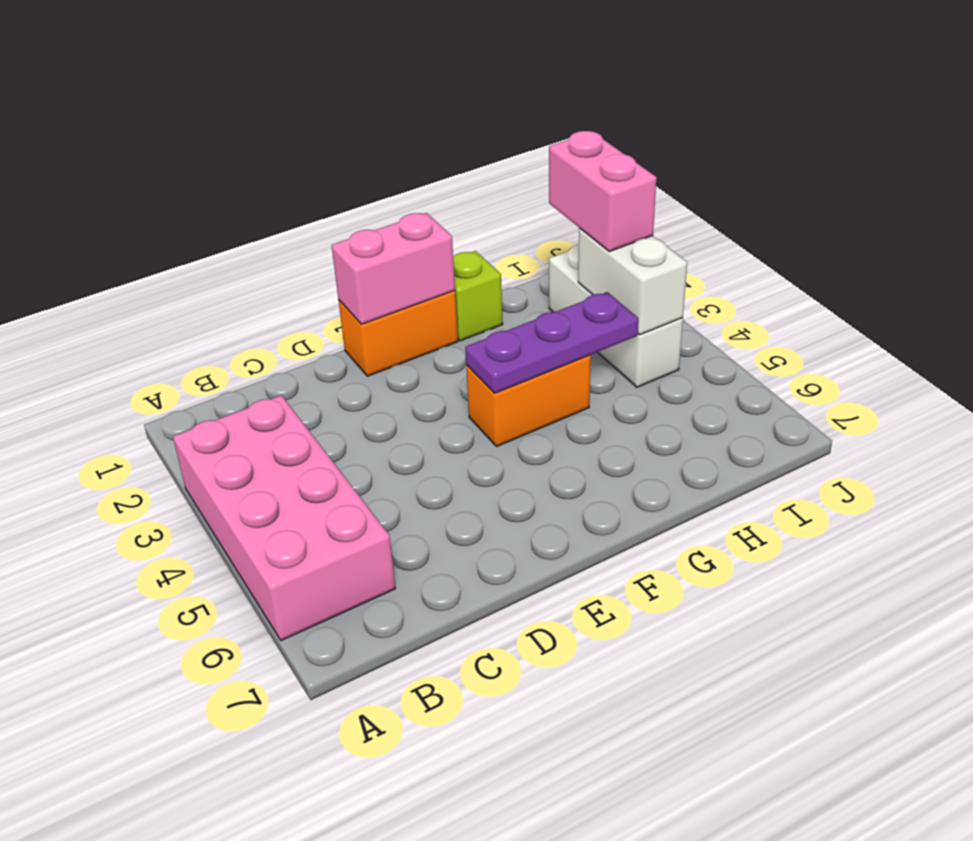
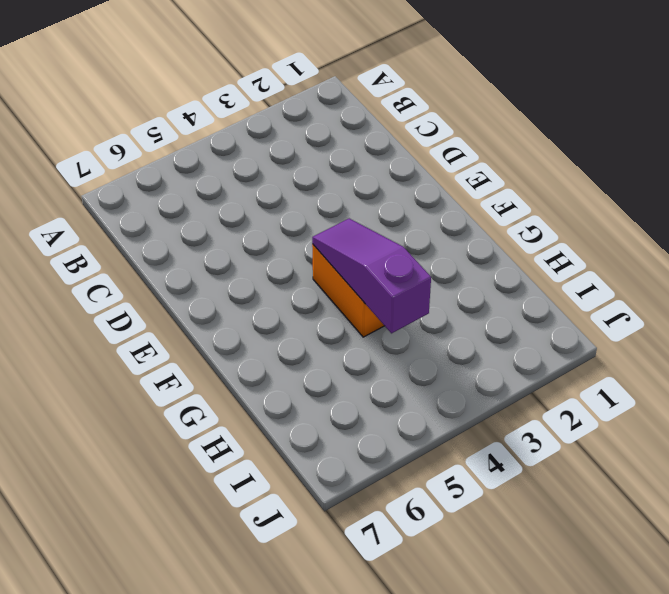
purple 1x3 slope [312,218,431,333] -> purple 1x3 plate [465,292,638,393]
none -> pink 2x4 brick [173,395,396,641]
none -> orange 1x2 brick [339,290,458,376]

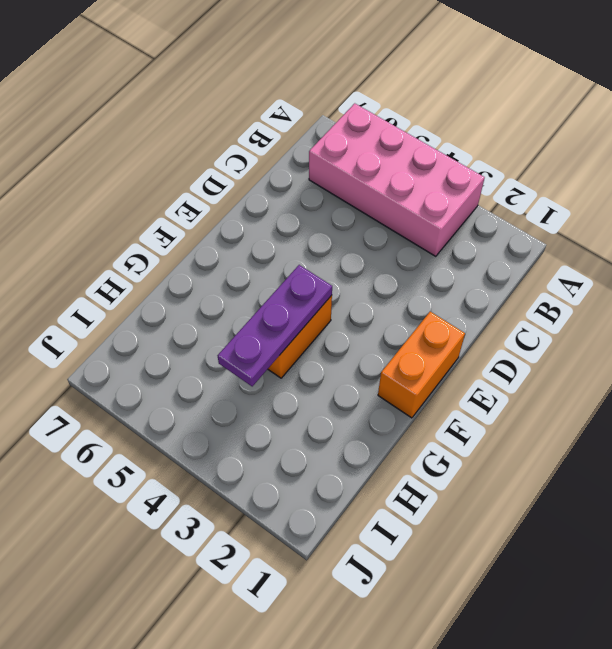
none -> lime 1x1 brick [453,251,503,341]
none -> white 1x3 brick [549,245,683,387]

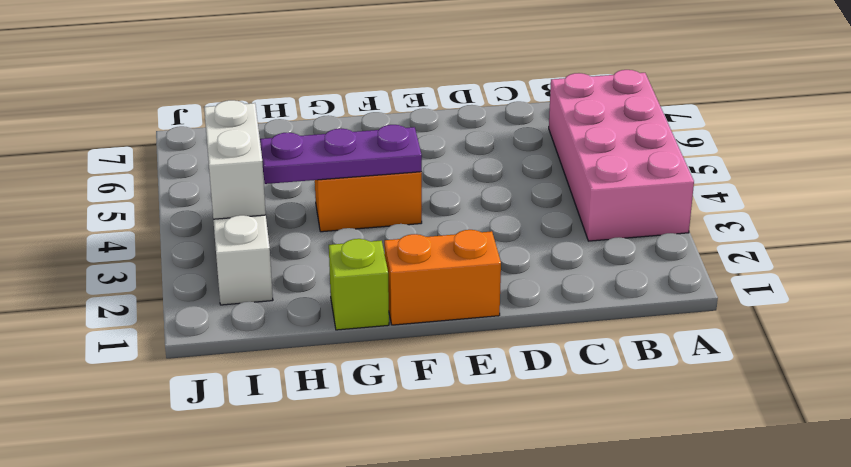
none -> pink 1x2 brick [332,213,455,324]
none -> pink 1x2 brick [549,131,656,251]

